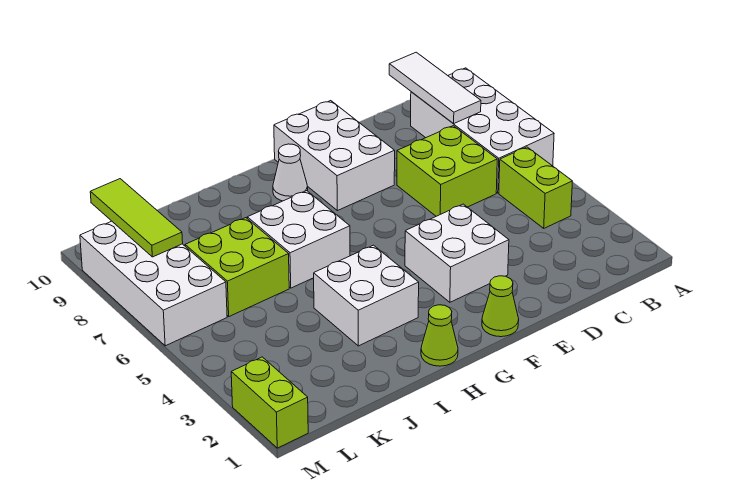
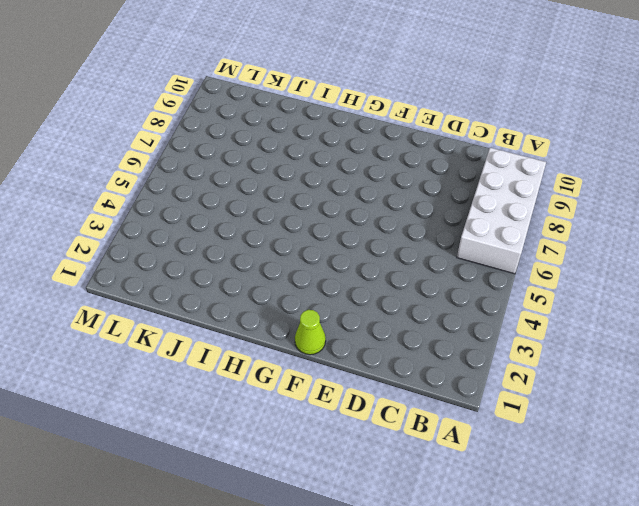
none -> lime 1x2 brick [499,147,572,228]
none -> lime 2x2 brick [397,126,497,216]
none -> white 2x2 brick [405,204,509,302]

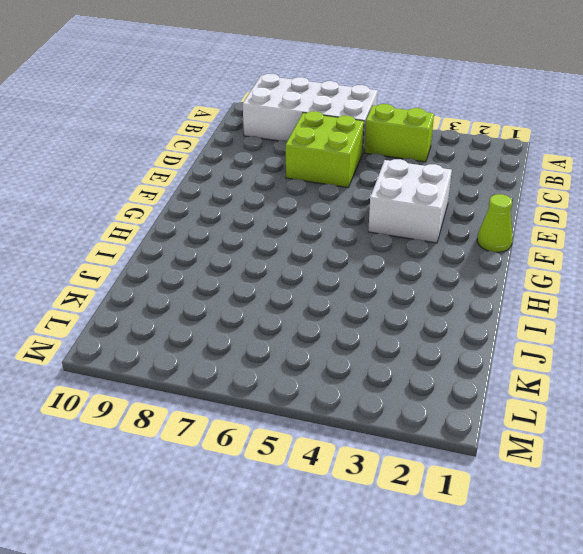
none -> white 2x3 brick [274,101,395,211]
none -> white 1x1 cone [273,144,308,201]
none -> lime 1x1 cone [421,305,458,366]

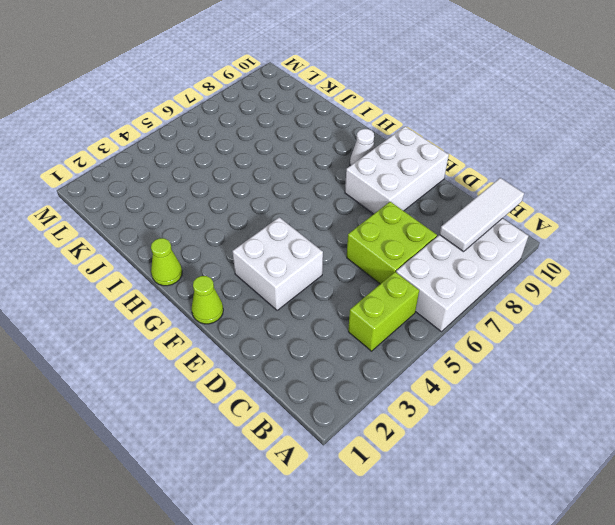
none -> white 2x2 brick [314,245,419,346]
none -> white 2x2 brick [247,191,350,288]
none -> lime 2x2 brick [185,218,289,316]

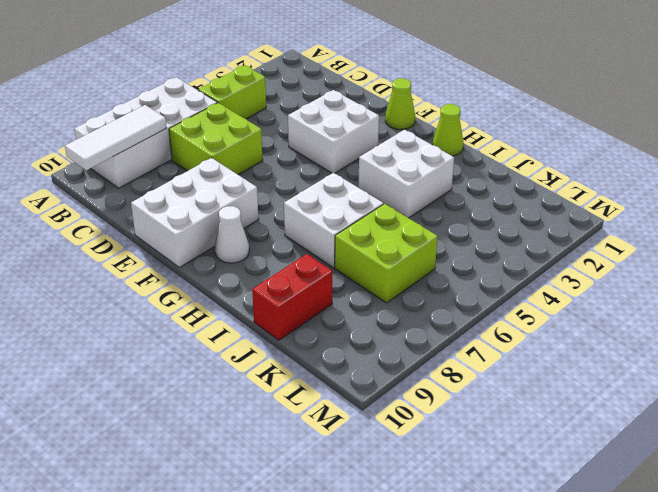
red 1x2 brick [252,254,332,340] -> none
none -> white 2x4 brick [80,221,227,346]
none -> lime 1x2 brick [231,357,308,448]
none -> lime 1x3 tile [90,179,183,257]

